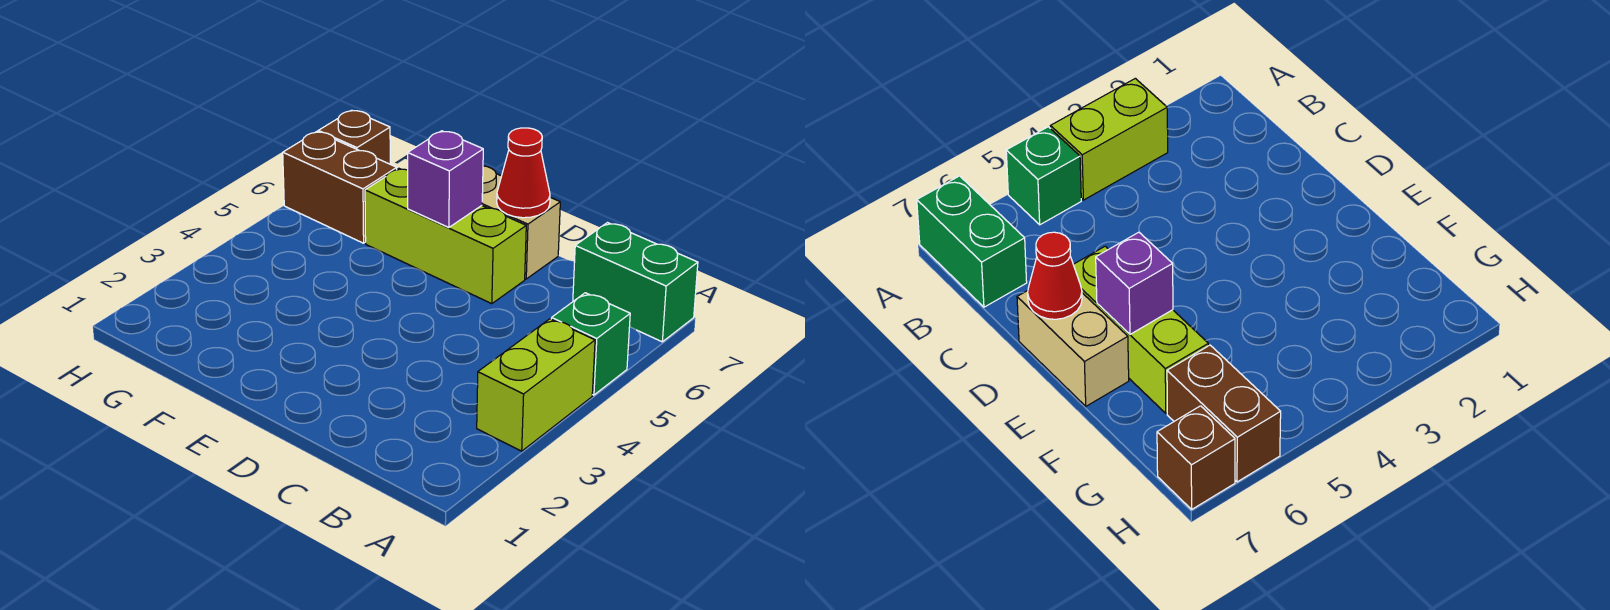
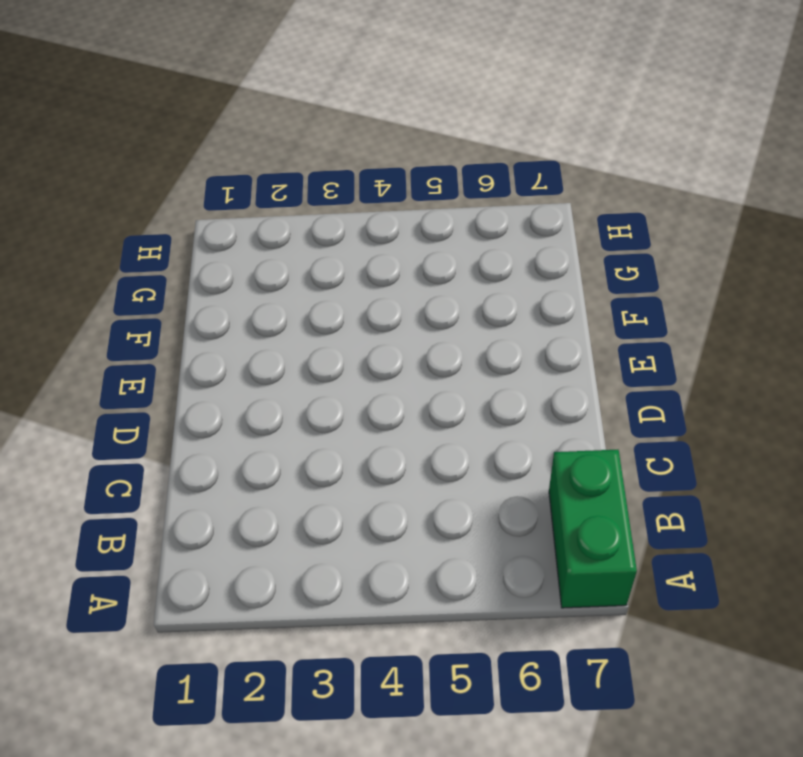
none -> lime 1x2 brick [477,319,595,451]
none -> green 1x1 brick [551,293,630,395]

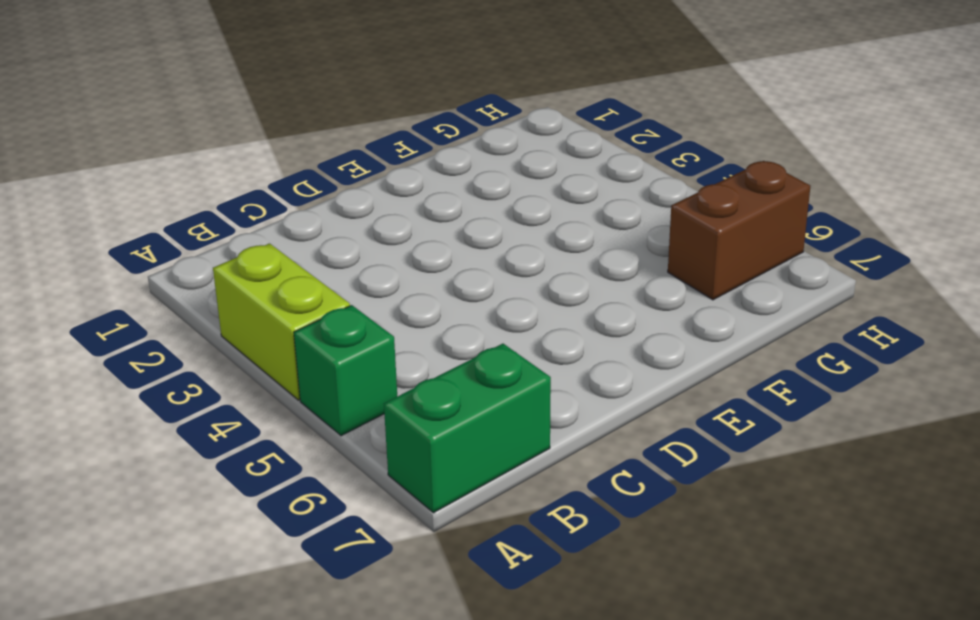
none -> lime 1x3 brick [365,168,526,304]
none -> tan 1x2 brick [482,166,560,279]

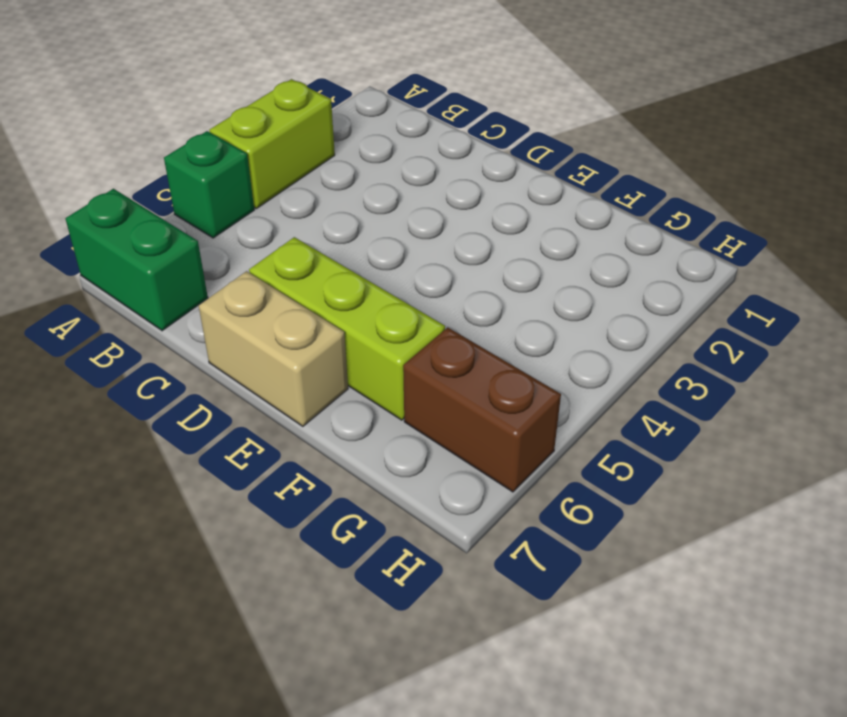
none -> brown 1x1 brick [318,110,390,164]
none -> red 1x1 cone [497,128,550,218]

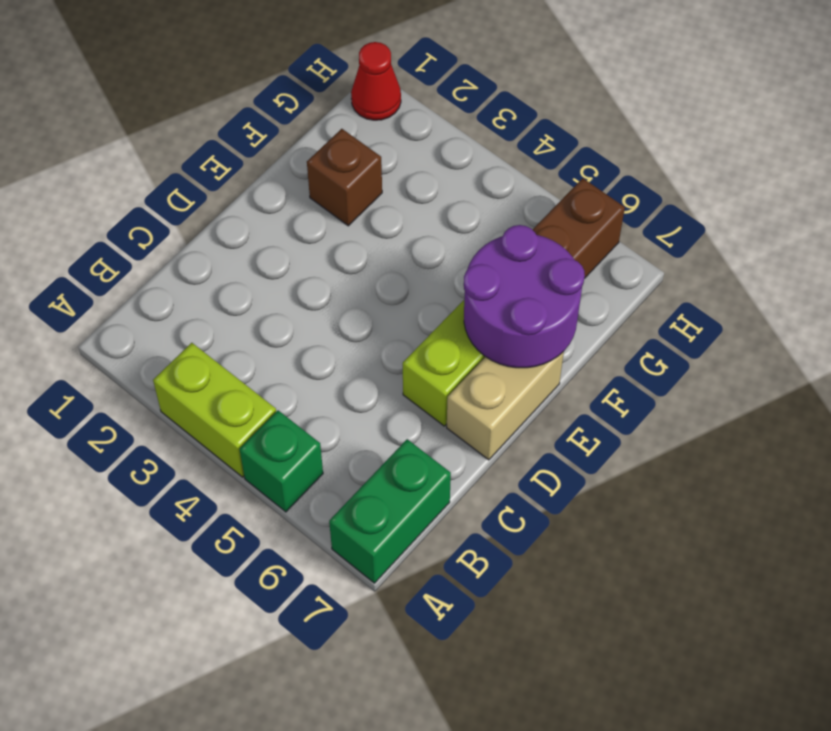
purple 2x2 round brick [464,225,585,368] -> purple 1x1 brick [408,131,483,228]
brown 1x1 brick [307,129,382,226] -> brown 1x1 brick moved to [318,110,390,164]
red 1x1 cone [351,42,401,120] -> red 1x1 cone moved to [497,128,550,218]

